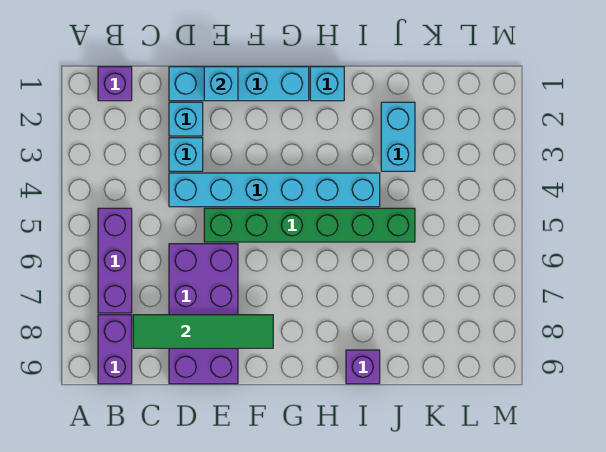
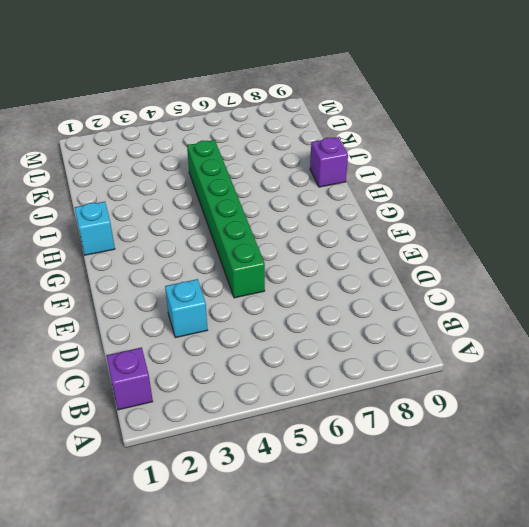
none -> purple 1x3 brick [98,208,132,313]
none -> purple 1x2 brick [98,315,132,384]
none -> cyan 1x4 brick [169,67,309,101]

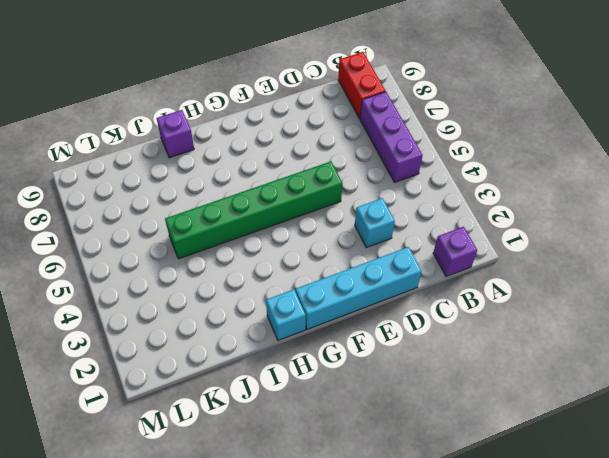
red 1x2 brick [338,52,386,118] -> purple 1x2 brick [98,315,132,384]
none -> cyan 1x1 brick [169,102,203,136]
none -> cyan 1x6 brick [169,173,380,207]
none -> purple 2x4 brick [169,244,238,384]

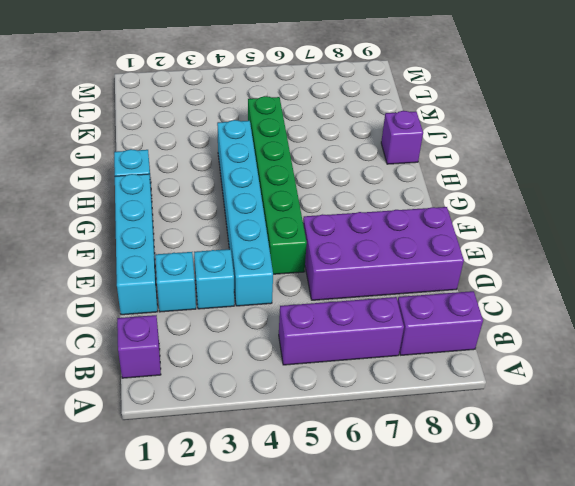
none -> cyan 1x2 brick [381,102,415,171]
none -> green 1x4 tile [133,315,273,348]
none -> cyan 1x1 brick [204,67,238,101]

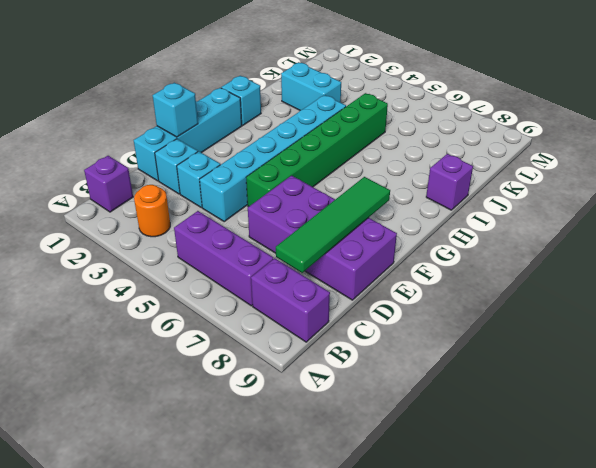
orange 1x1 round brick [134,185,170,237] -> none

